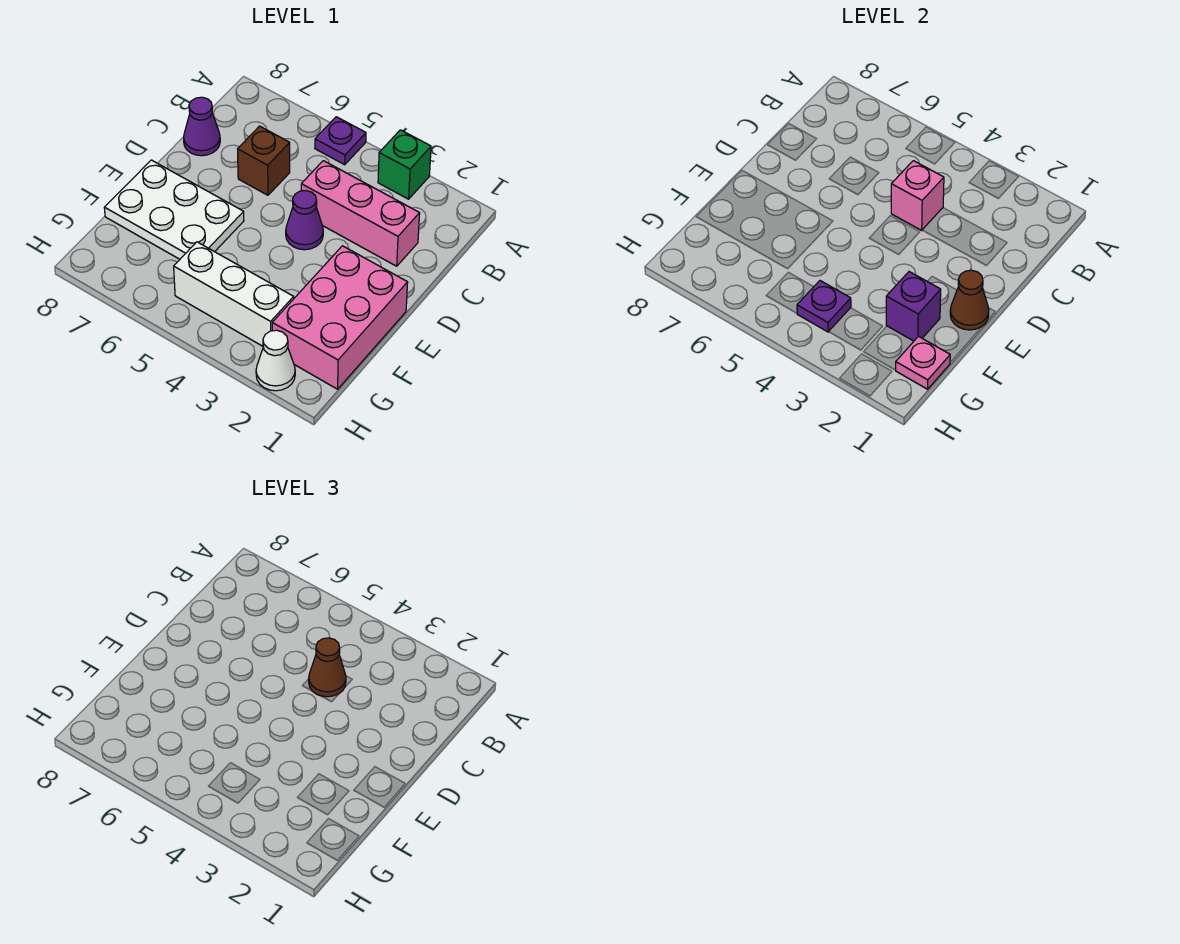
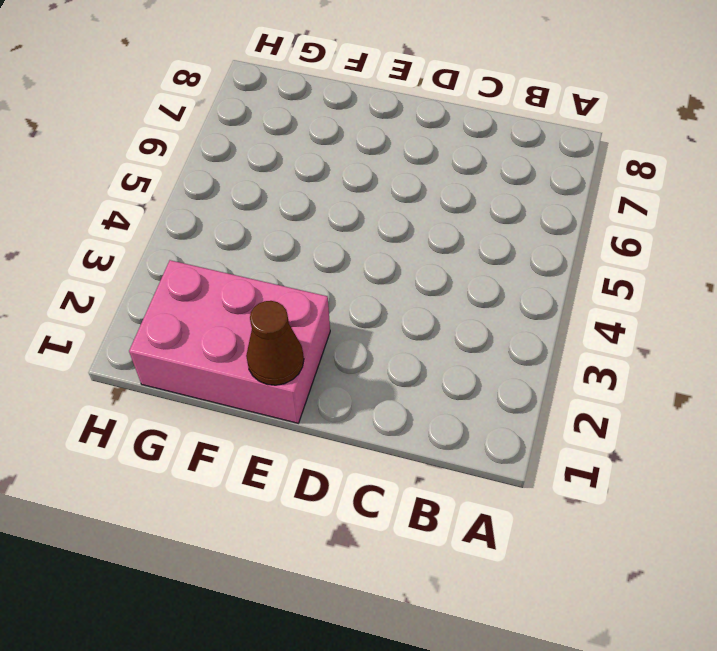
none -> green 1x1 brick [378,130,431,199]
none -> purple 1x1 plate [315,117,366,165]
none -> pink 1x3 brick [301,161,420,266]

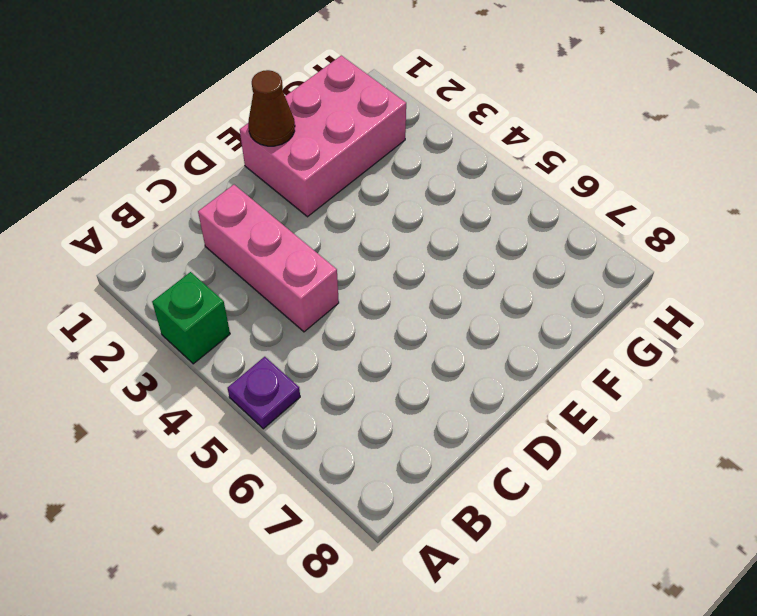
none -> brown 1x1 brick [238,126,290,195]
none -> purple 1x1 cone [184,97,220,156]
none -> purple 1x1 cone [286,190,323,250]

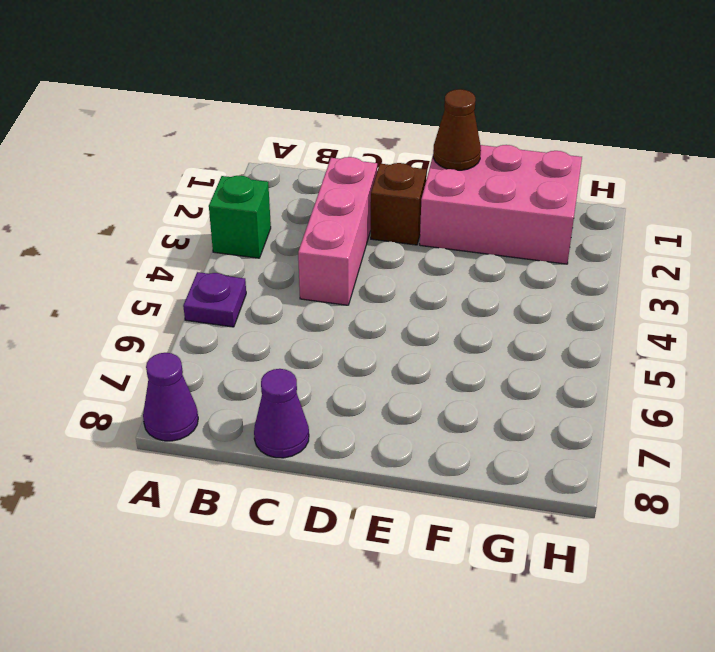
purple 1x1 cone [143,353,198,441] -> purple 1x1 cone moved to [286,190,323,250]
brown 1x1 brick [371,163,427,245] -> brown 1x1 brick moved to [238,126,290,195]
none -> white 2x3 plate [104,160,244,259]
none -> white 1x3 brick [174,242,294,346]
none -> white 1x1 cone [256,330,295,391]

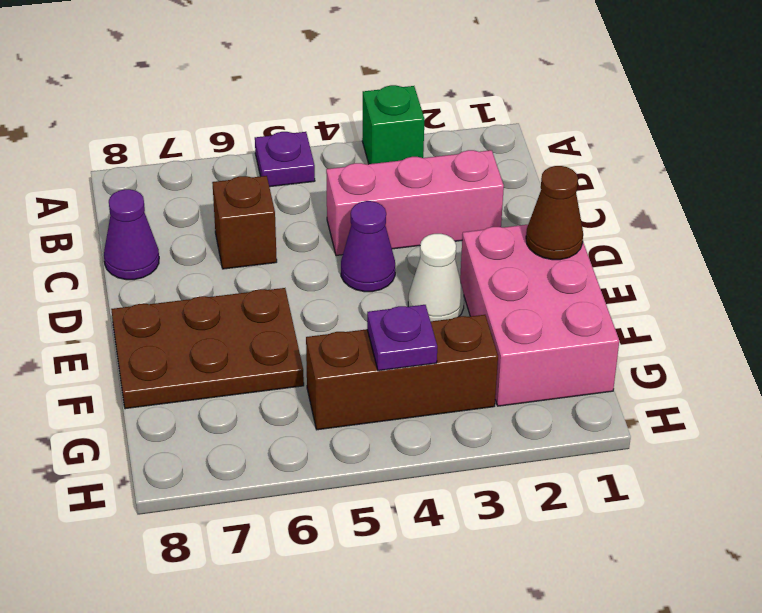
white 1x1 cone [408,234,464,321] -> white 1x1 cone moved to [256,330,295,391]
brown 2x3 plate [111,288,304,409] -> white 2x3 plate [104,160,244,259]
brown 1x3 brick [306,315,498,430] -> white 1x3 brick [174,242,294,346]
none -> pink 1x1 brick [891,161,944,230]
none -> purple 1x1 brick [886,272,941,341]
none -> pink 1x1 plate [896,337,950,389]

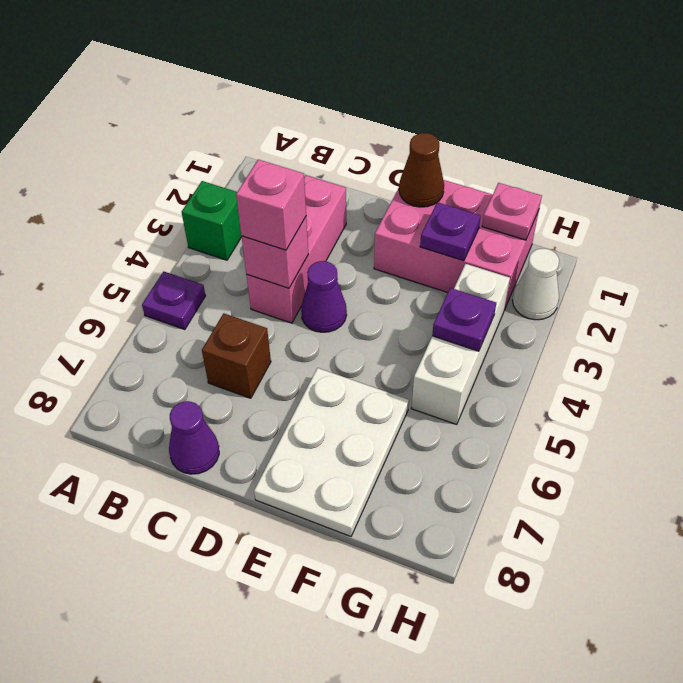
pink 1x1 brick [236,160,306,250] -> brown 1x1 cone [309,638,346,697]
purple 1x1 plate [420,202,481,261] -> purple 1x1 brick [886,272,941,341]

